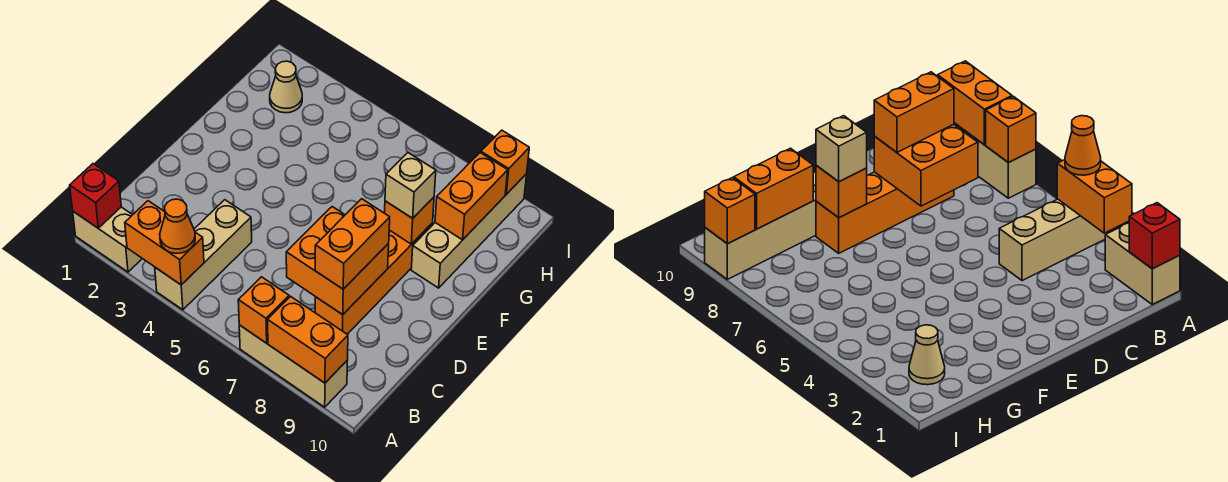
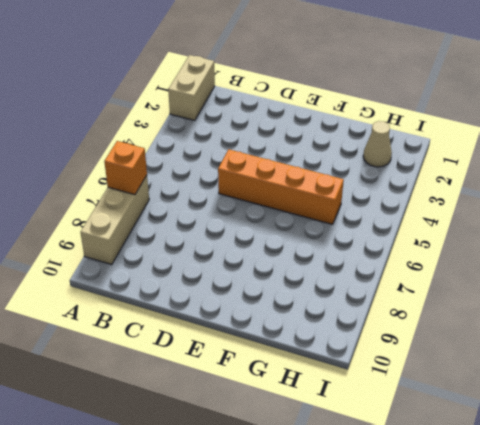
orange 1x4 brick [218,149,344,224] -> orange 1x4 brick moved to [315,223,433,334]
none -> tan 1x3 brick [155,200,252,310]
none -> tan 1x4 brick [411,174,527,288]
none -> red 1x1 brick [70,164,121,228]

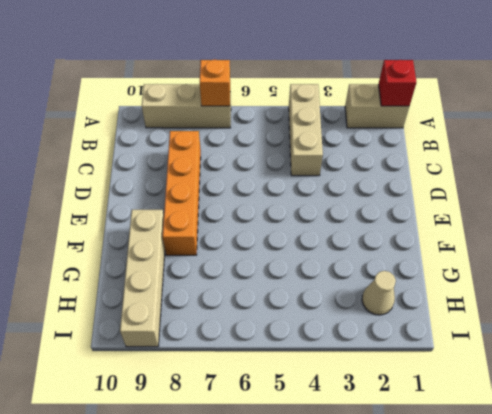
none -> orange 1x2 brick [125,201,204,285]
none -> orange 1x2 brick [268,296,348,383]
none -> orange 2x2 brick [286,207,389,315]

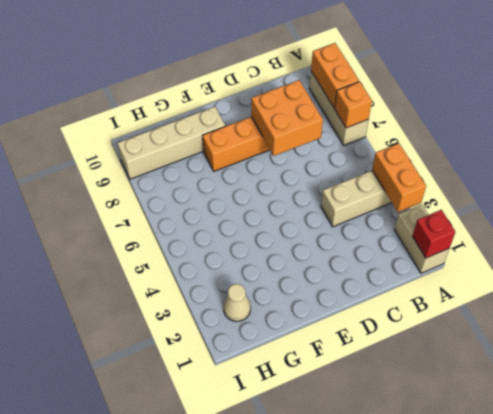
none -> orange 1x1 brick [385,197,434,244]
none -> orange 1x2 brick [435,153,508,240]
none -> orange 1x1 brick [481,130,529,194]

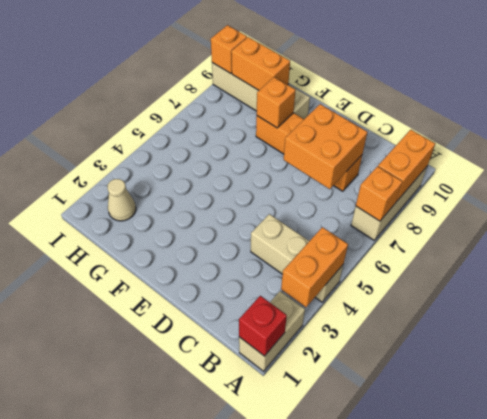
none -> orange 1x1 cone [160,199,195,253]
none -> orange 1x2 brick [315,199,390,289]
none -> tan 1x1 brick [385,153,436,218]

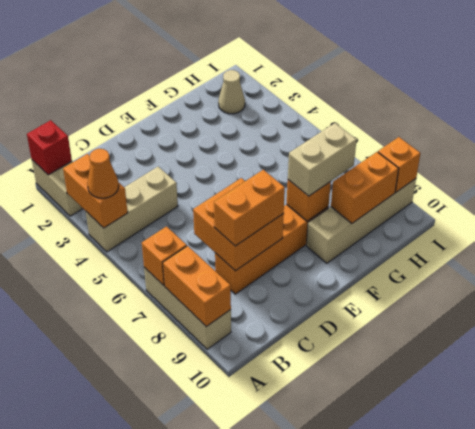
tan 1x2 brick [288,123,356,196] -> tan 1x1 brick [385,153,436,218]

